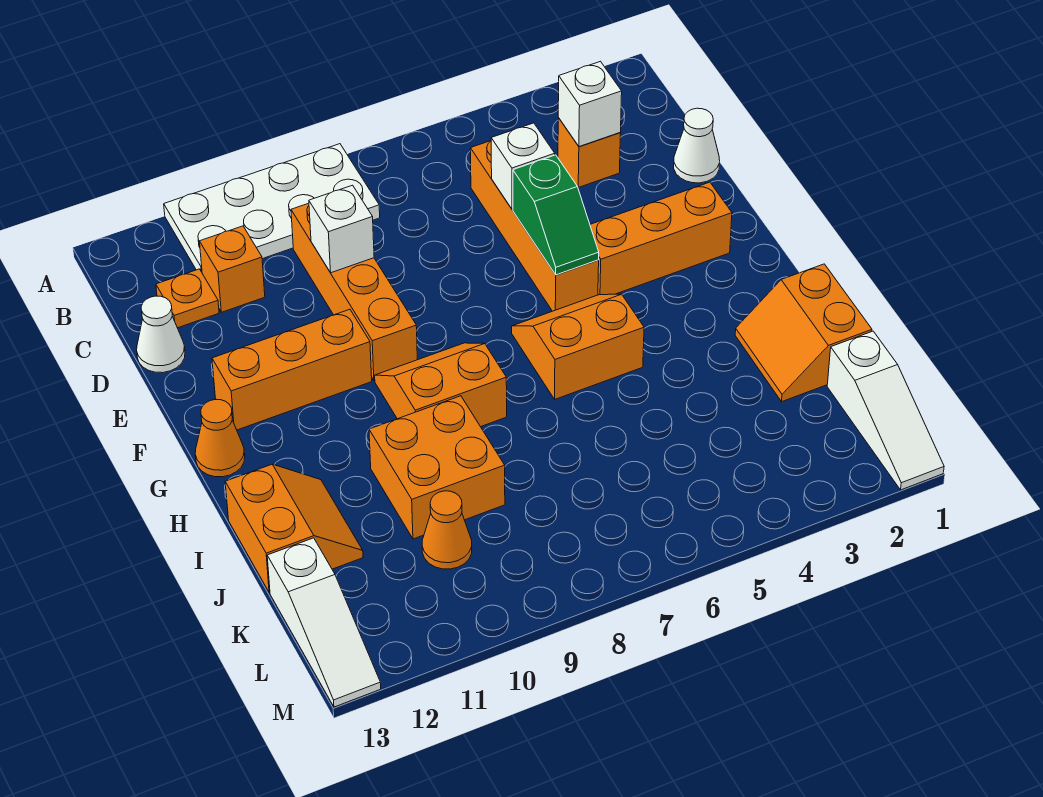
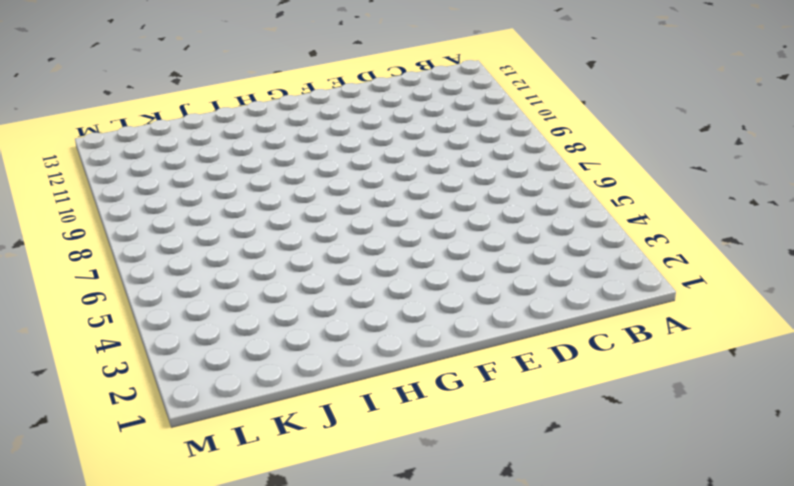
none -> white 2x4 plate [164,144,380,272]
none -> orange 1x1 brick [558,118,621,187]
none -> orange 1x4 brick [470,141,599,311]

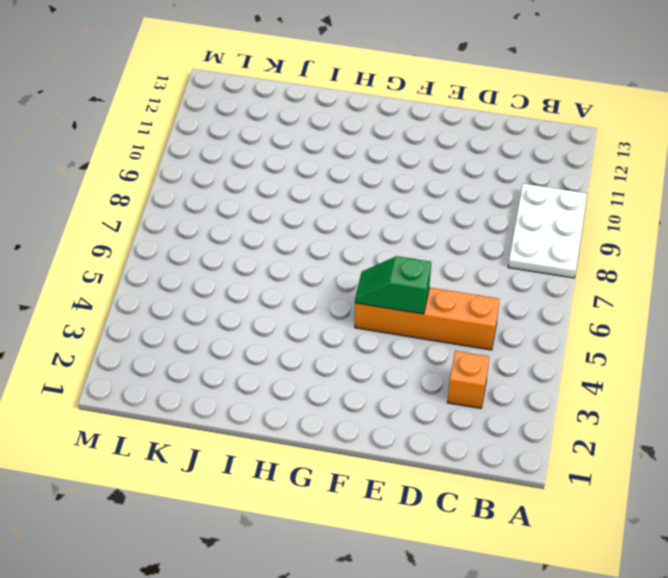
white 2x3 plate [508,183,587,278] -> white 2x4 plate [164,144,380,272]
none -> orange 1x4 brick [291,203,417,381]
none -> orange 1x1 brick [200,226,265,312]
none -> orange 1x1 plate [156,269,219,328]

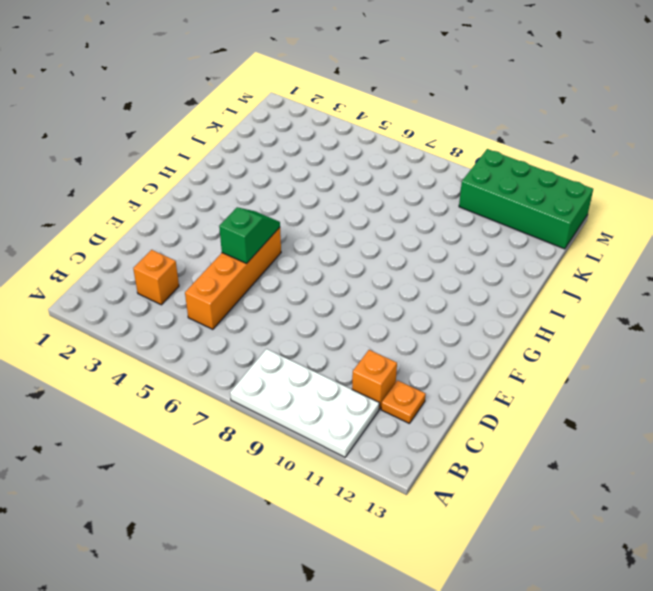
green 2x4 brick [459,149,593,249] -> white 1x3 slope [267,538,381,707]
none -> orange 1x4 brick [291,203,417,381]
none -> white 1x1 cone [674,108,720,183]
none -> white 1x1 cone [137,296,185,373]

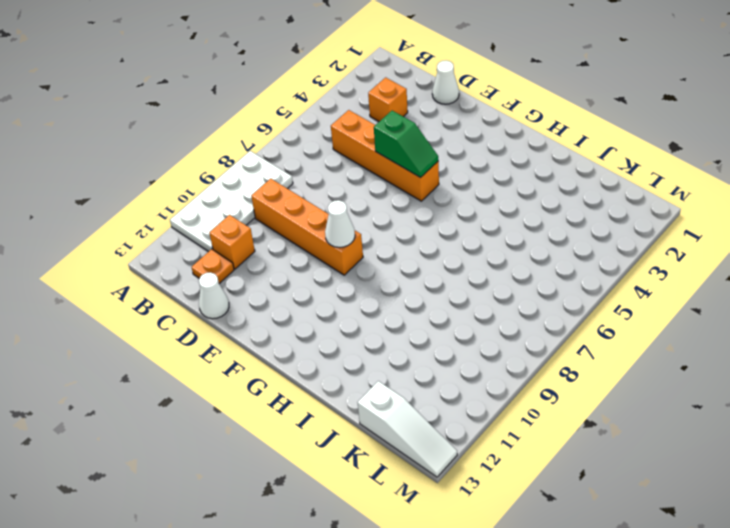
white 1x1 cone [325,200,355,247] -> none
none -> orange 1x3 brick [590,182,732,295]
none -> orange 1x3 brick [212,309,372,430]
none -> orange 2x2 slope [512,294,644,399]

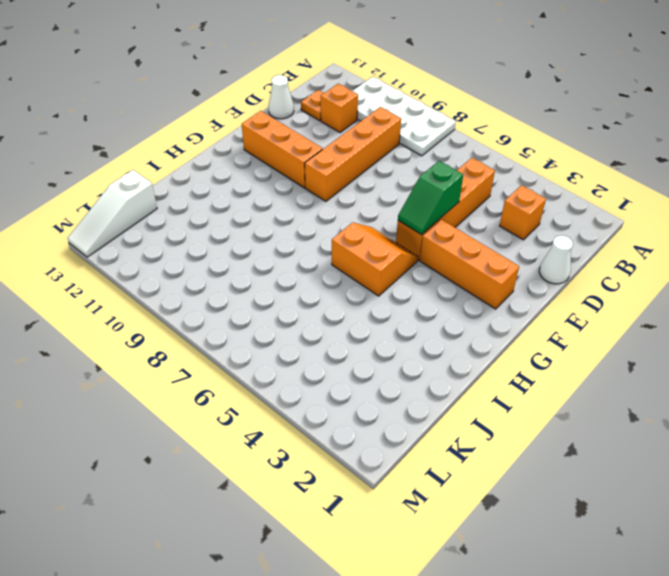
none -> orange 2x2 slope [375,343,507,427]
none -> orange 1x1 cone [195,400,245,477]
none -> orange 2x2 slope [735,264,872,402]

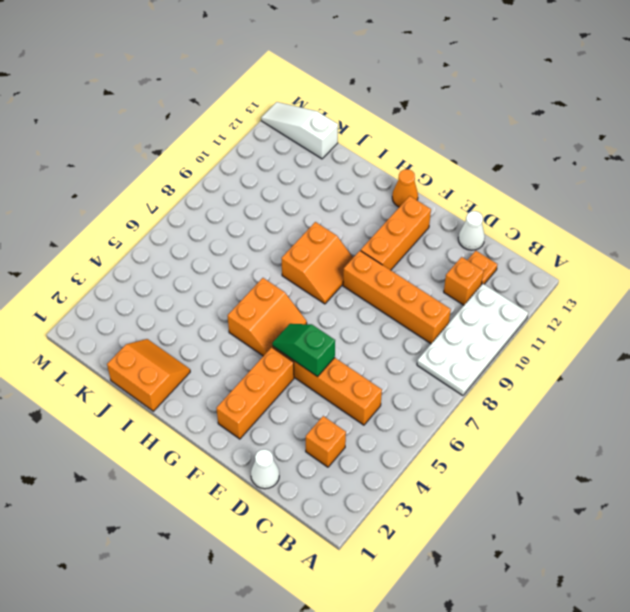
none -> orange 2x2 brick [369,396,505,539]
none -> orange 2x2 slope [225,464,363,593]
none -> white 1x3 slope [827,331,944,490]

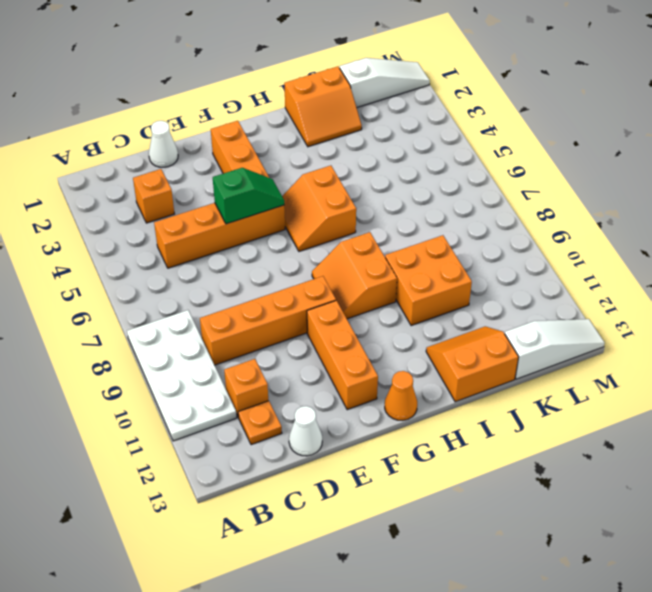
none -> orange 1x1 cone [422,491,472,569]
none -> white 1x1 brick [558,61,622,147]
none -> white 1x1 brick [491,123,555,209]

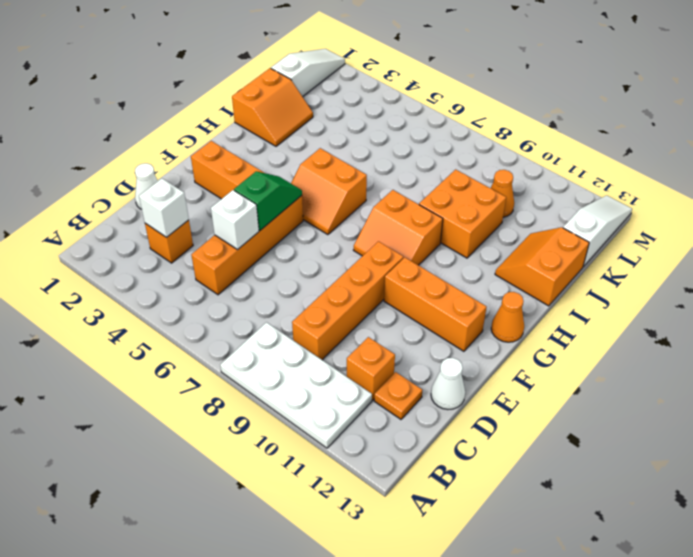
none -> white 1x1 brick [309,185,374,273]

